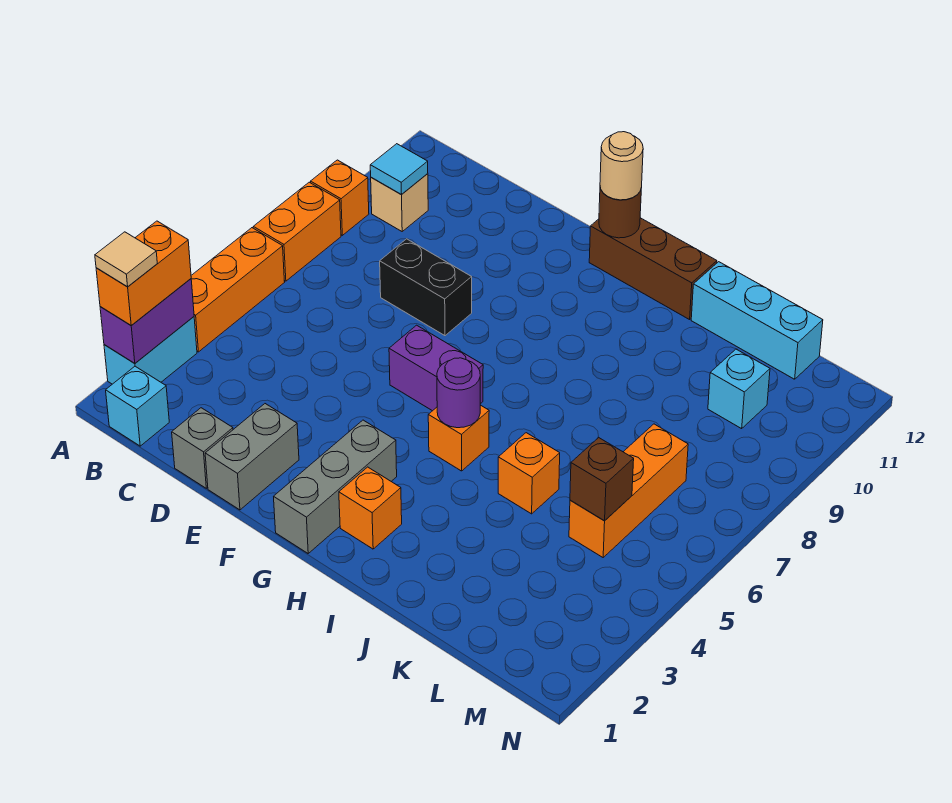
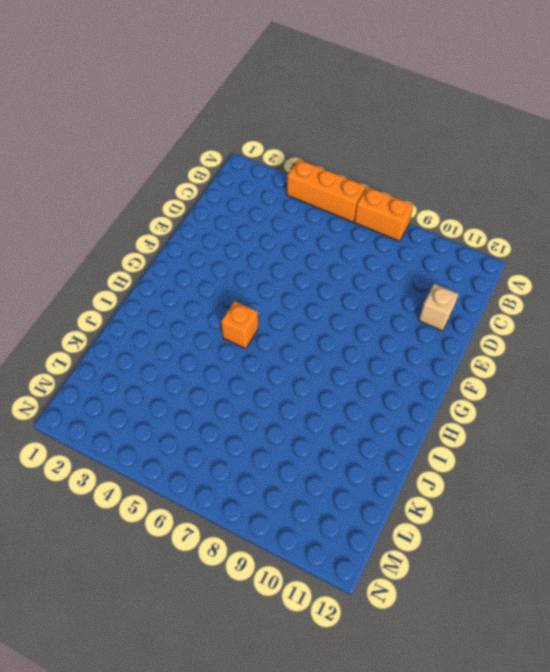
tan 1x1 brick [419,284,459,331] -> tan 1x1 brick moved to [371,174,428,231]
none -> cyan 1x2 brick [104,317,197,384]
none -> orange 1x1 brick [311,160,369,235]
none -> cyan 1x1 brick [106,366,169,446]

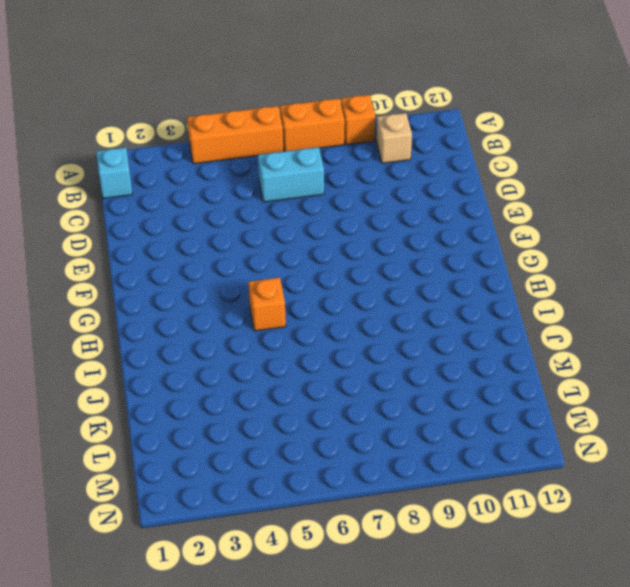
cyan 1x2 brick [258,147,324,202] -> cyan 1x2 brick moved to [104,317,197,384]
none -> grey 1x1 brick [172,408,233,488]
none -> black 1x2 brick [380,239,472,336]
none -> grey 1x2 brick [205,404,299,510]

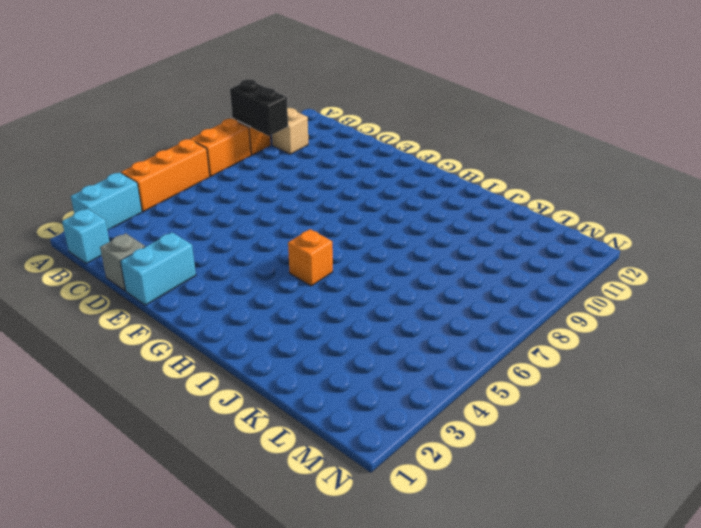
black 1x2 brick [230,79,288,136] -> black 1x2 brick moved to [380,239,472,336]
cyan 1x2 brick [120,233,196,305] -> grey 1x2 brick [205,404,299,510]
none -> purple 1x2 brick [389,325,483,411]
none -> grey 1x3 brick [274,420,397,553]
none -> brown 1x3 brick [589,218,717,320]

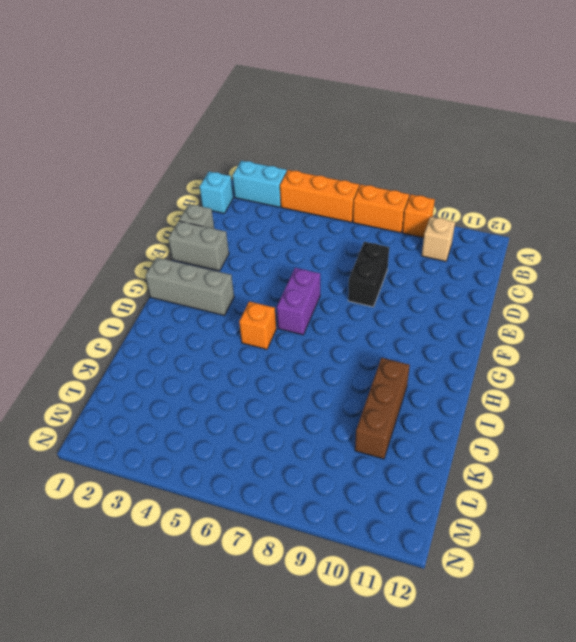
brown 1x3 brick [355,358,410,459] -> brown 1x3 brick moved to [589,218,717,320]
none -> orange 1x1 brick [339,467,402,549]
none -> orange 1x1 brick [498,433,560,514]
none -> cyan 1x3 brick [691,262,823,379]

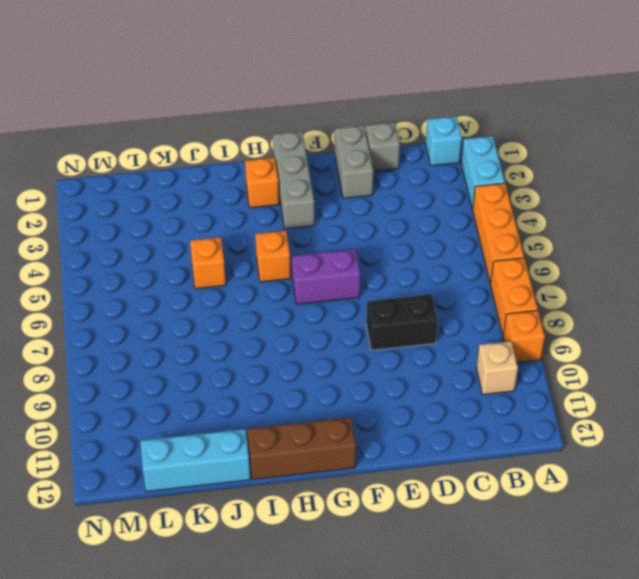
none -> orange 1x3 brick [569,424,688,557]
none -> cyan 1x1 brick [708,349,770,429]
none -> purple 1x2 brick [100,279,194,363]

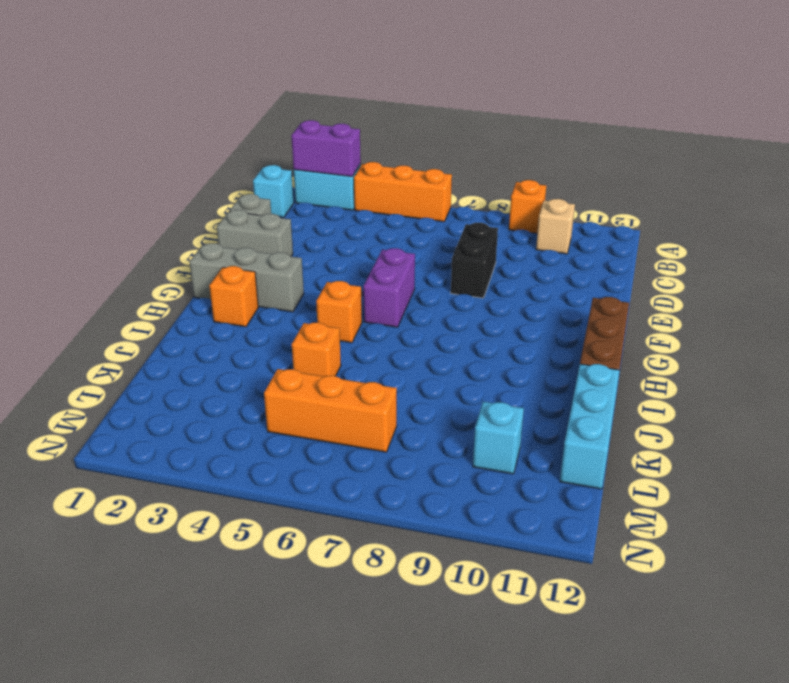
none -> orange 1x2 brick [253,182,341,281]
none -> cyan 1x1 tile [370,144,428,195]
none -> brown 1x1 round brick [599,188,641,238]

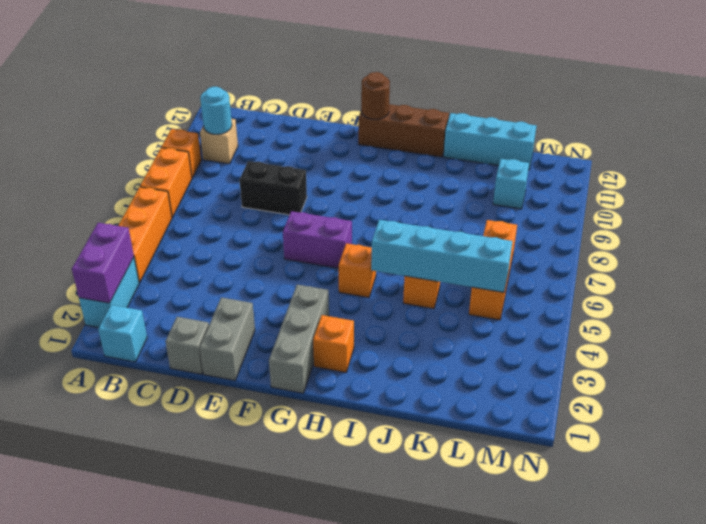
cyan 1x1 round brick [200,87,232,134] -> cyan 1x1 tile [370,144,428,195]
cyan 1x4 brick [371,220,512,292] -> brown 1x1 brick [570,438,634,521]
none -> purple 1x1 round brick [437,358,480,428]
none -> orange 1x2 brick [96,221,191,326]
none -> tan 1x1 round brick [600,132,643,200]

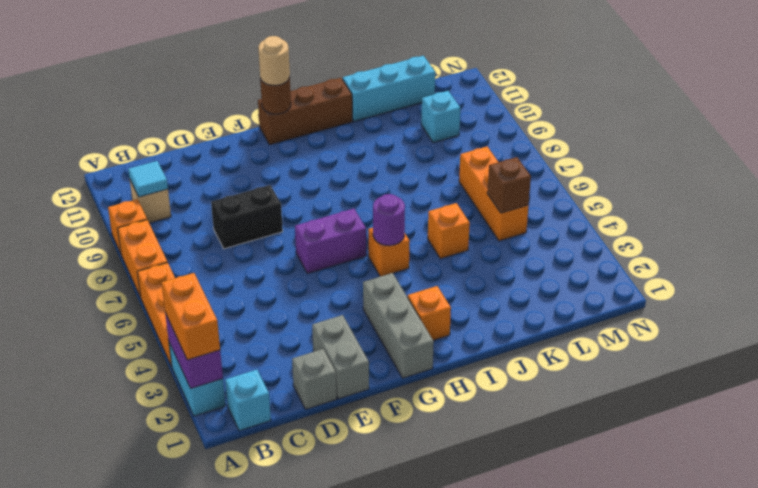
none -> tan 1x1 tile [95,232,157,287]

